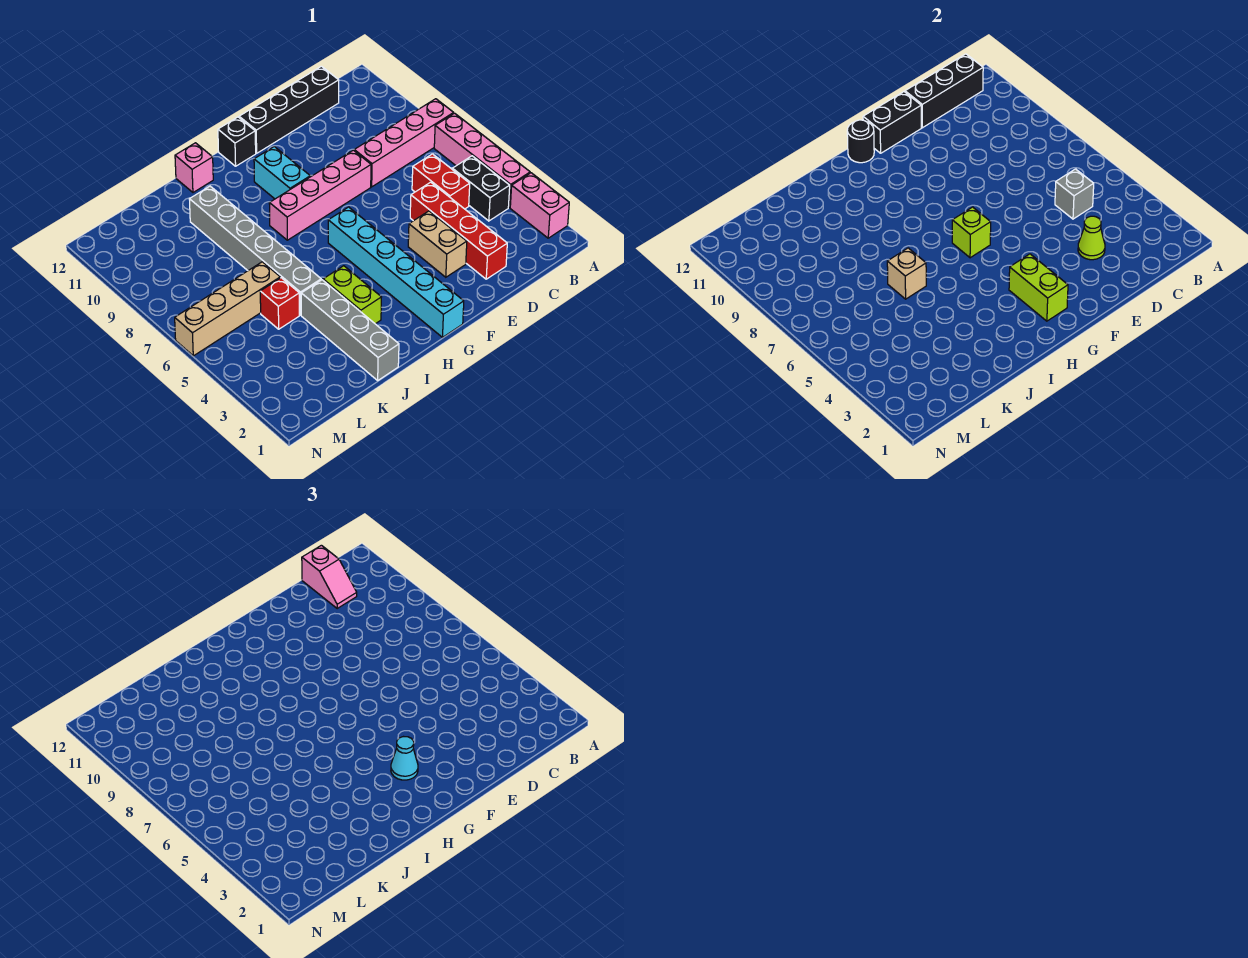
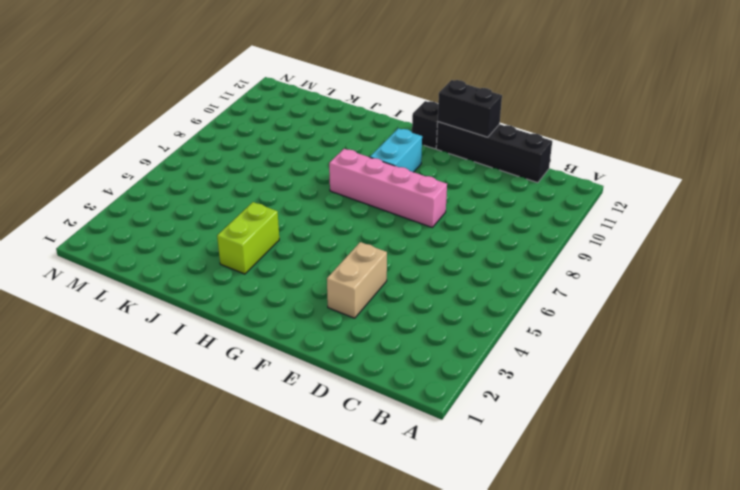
none -> pink 1x2 brick [510,173,569,238]
none -> pink 1x4 brick [434,113,530,208]
none -> pink 1x4 brick [354,99,454,187]

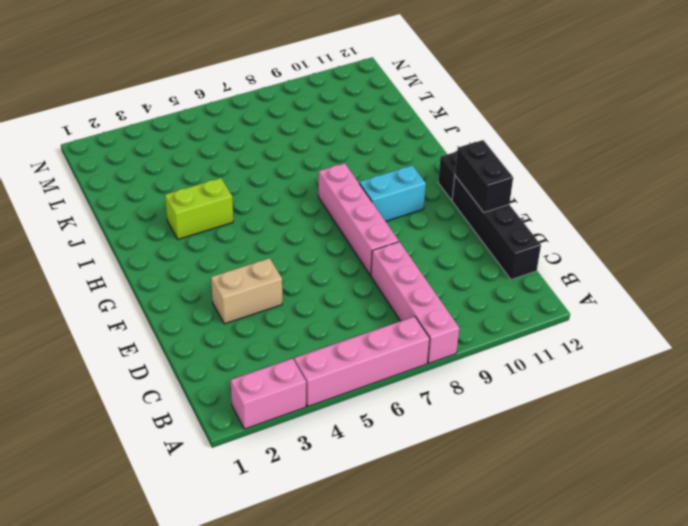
none -> black 1x2 brick [452,156,510,221]
none -> red 1x2 brick [412,154,470,209]
none -> red 1x4 brick [410,182,507,279]

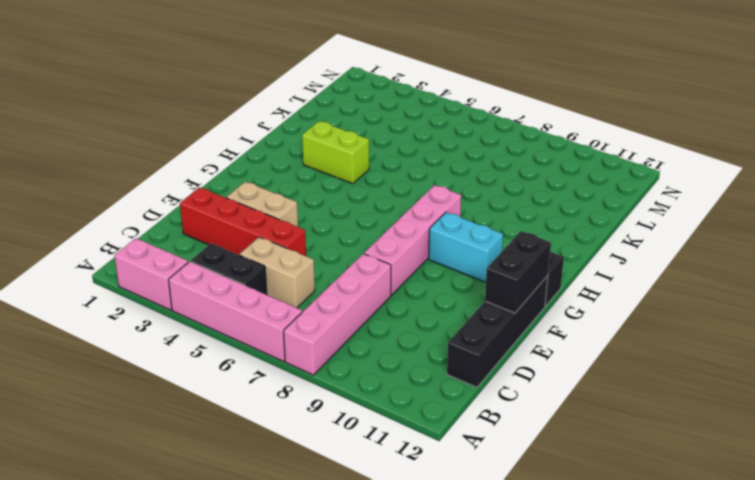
tan 1x2 brick [239,237,315,308] -> red 1x2 brick [412,154,470,209]
none -> cyan 1x6 brick [328,207,464,337]
none -> pink 1x1 brick [175,143,213,192]
none -> grey 1x4 brick [301,280,399,380]

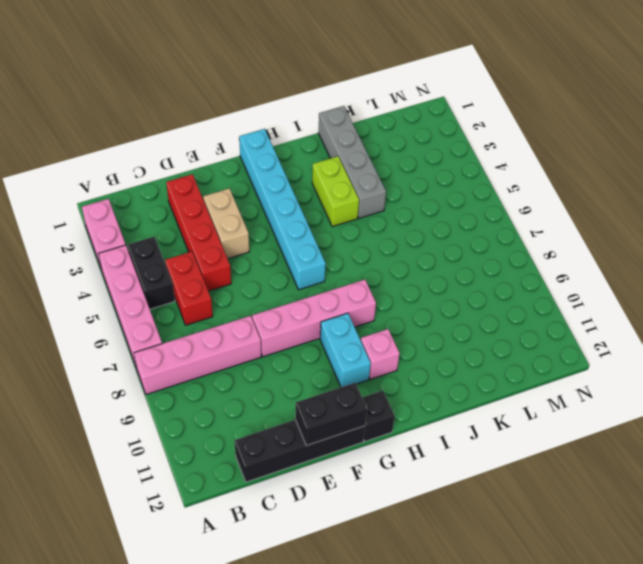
pink 1x1 brick [361,329,400,379] -> pink 1x1 brick moved to [175,143,213,192]
none -> grey 1x6 brick [189,186,321,315]
none -> red 1x1 brick [260,278,299,329]
none -> tan 1x4 brick [175,262,280,356]

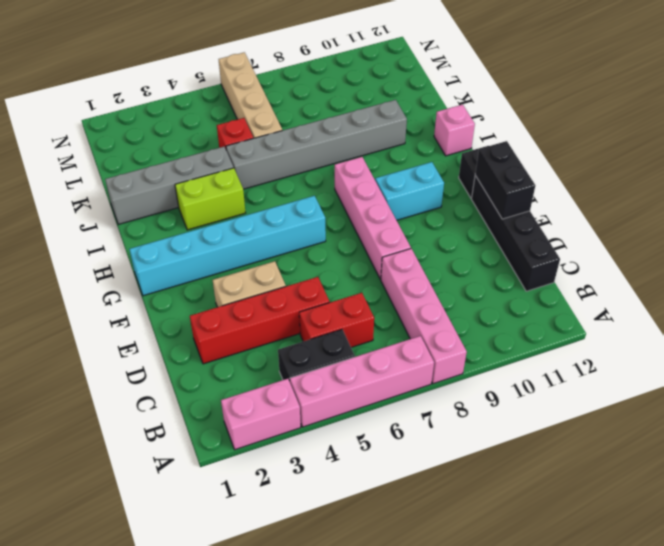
none -> black 1x3 brick [905,54,983,128]
none -> grey 1x1 brick [1055,169,1094,219]
none -> lime 1x1 cone [1078,216,1105,260]

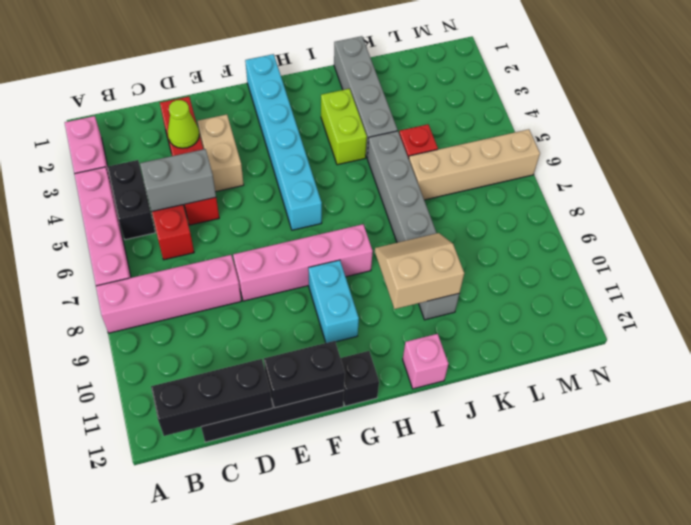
grey 1x2 brick [140,149,216,211] -> grey 1x1 brick [1055,169,1094,219]
tan 2x2 slope [375,233,464,309] -> none
none -> lime 1x2 brick [1009,254,1068,321]
none -> lime 1x1 brick [952,207,991,258]
none -> black 1x1 round brick [847,120,874,163]

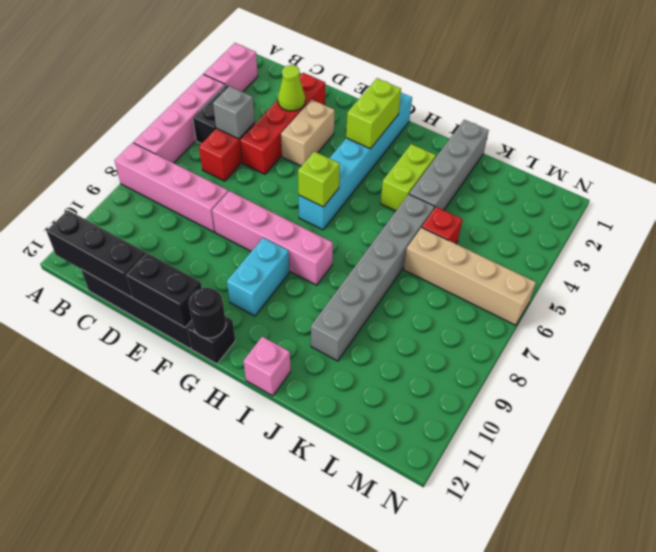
none -> tan 1x1 brick [887,248,926,299]
none -> pink 1x2 slope [302,545,357,609]
none -> cyan 1x1 cone [391,737,418,780]

